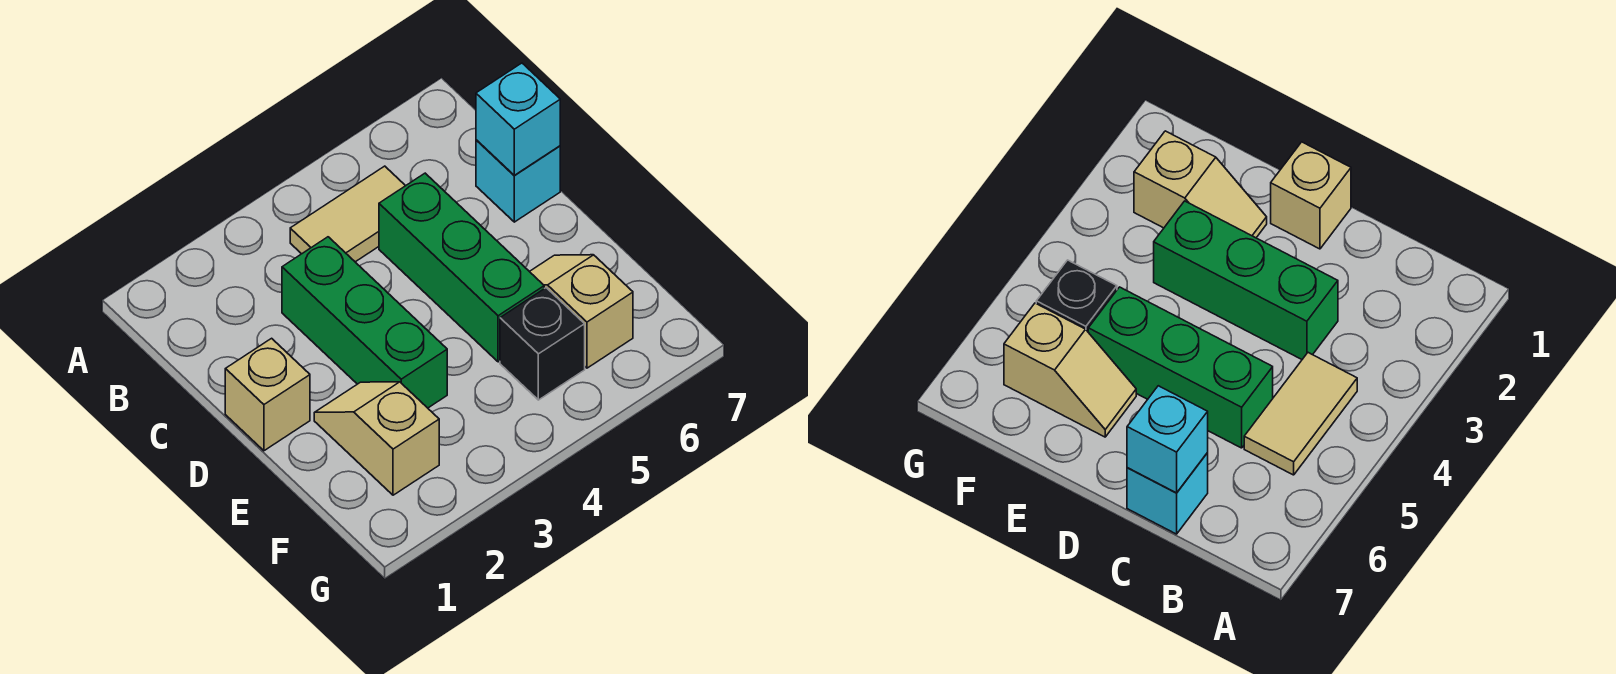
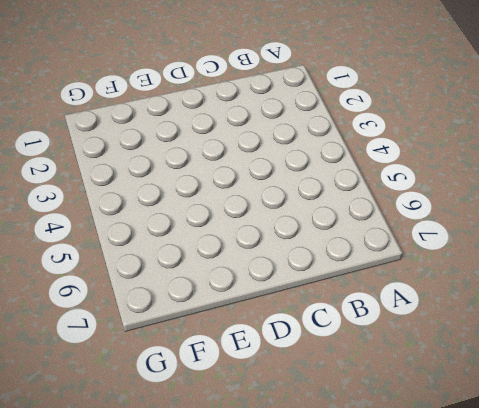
none -> tan 1x2 tile [290,166,405,262]
none -> green 1x3 brick [282,237,447,408]

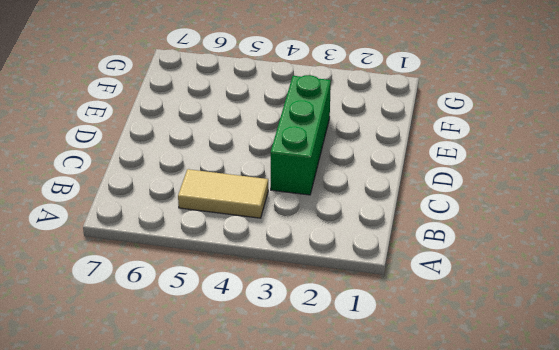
none -> green 1x3 brick [379,173,544,362]
none -> cyan 1x1 brick [476,140,560,222]

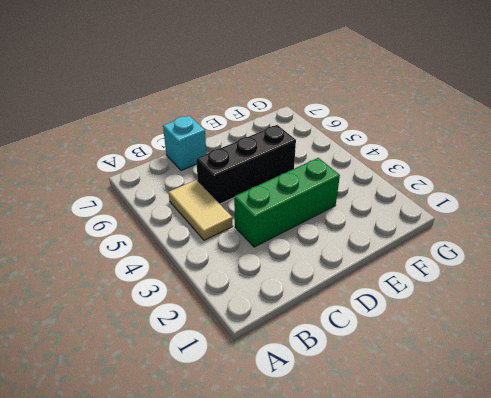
black 1x3 brick [196,125,296,204] -> green 1x3 brick [379,173,544,362]
none -> tan 1x1 brick [225,338,310,451]
none -> tan 1x2 slope [314,382,439,495]

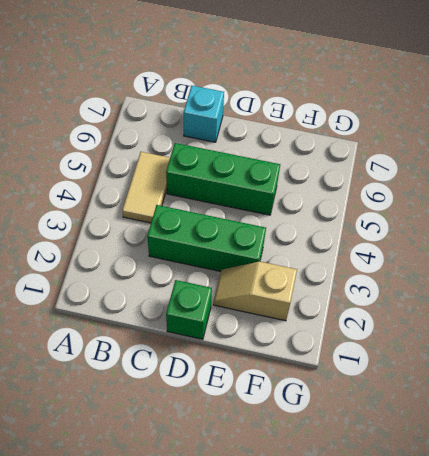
green 1x1 brick [166,280,212,339] -> tan 1x1 brick [225,338,310,451]
none -> tan 1x2 slope [529,255,633,368]
none -> black 1x1 brick [500,288,585,400]

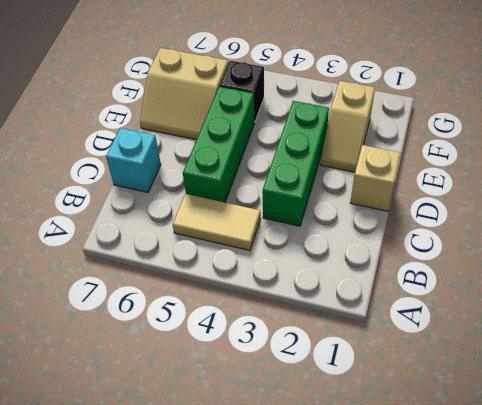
tan 2x2 slope [140,48,228,140] -> tan 1x2 slope [529,255,633,368]
none -> cyan 1x1 brick [476,63,560,175]

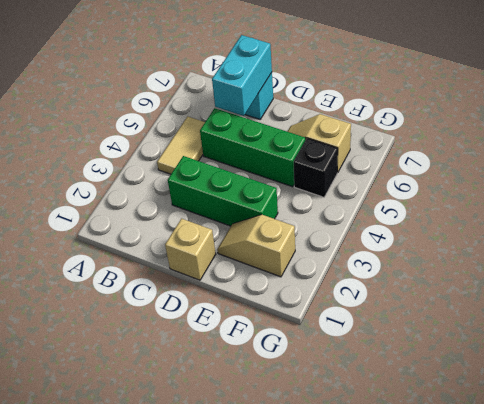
cyan 1x2 brick [212,35,272,116] -> cyan 1x1 brick [476,63,560,175]

